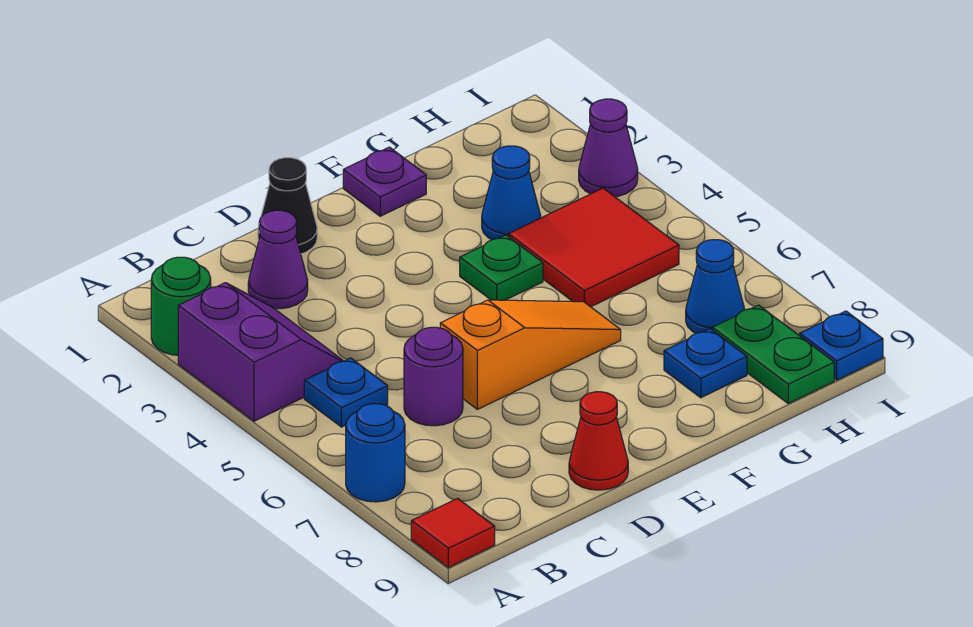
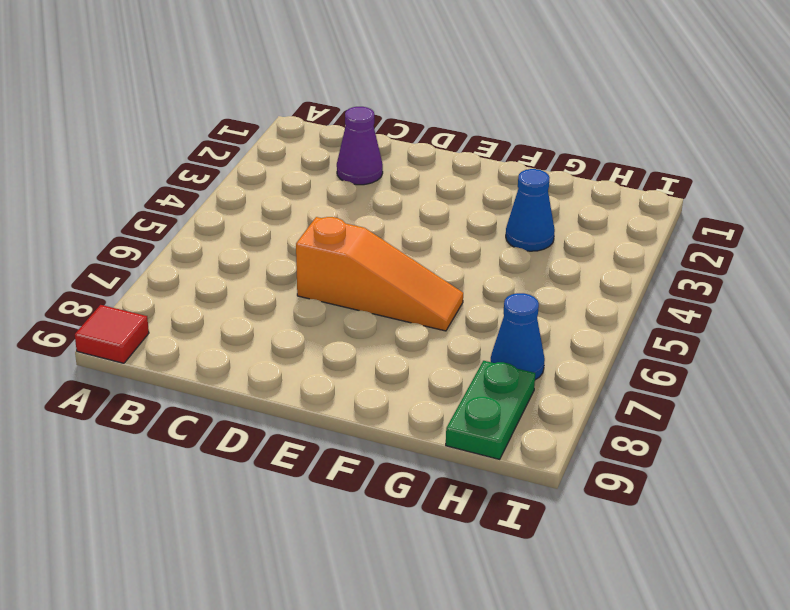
none -> green 1x1 round brick [151,257,211,355]
none -> purple 2x2 slope [178,283,343,421]
none -> blue 1x1 round brick [346,404,405,502]

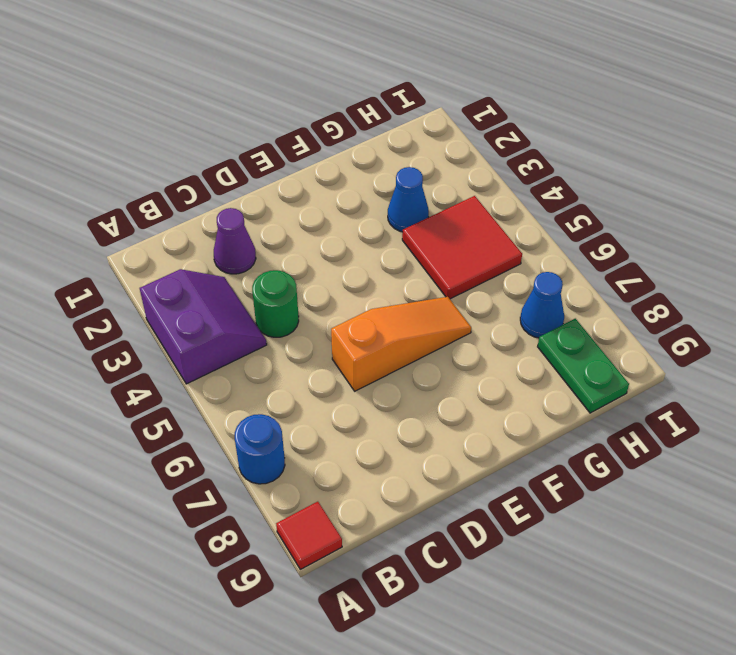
green 1x1 round brick [252,270,299,337] -> green 1x1 round brick moved to [151,257,211,355]
none -> blue 1x1 plate [304,358,388,427]
none -> purple 1x1 round brick [404,327,463,426]
none -> black 1x1 cone [258,158,317,254]

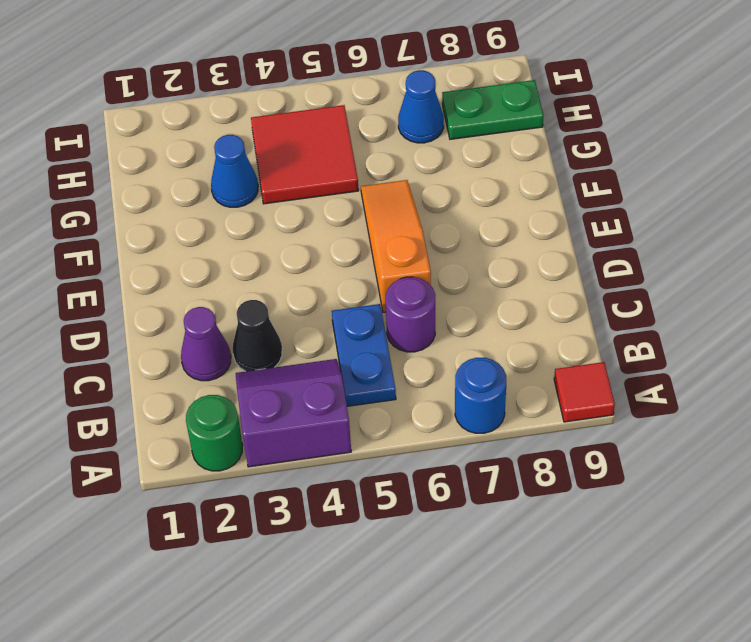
blue 1x2 plate [332,304,396,406] -> blue 1x1 plate [304,358,388,427]
black 1x1 cone [233,300,282,371] -> black 1x1 cone moved to [258,158,317,254]
none -> red 1x1 cone [569,392,628,490]
none -> purple 1x1 plate [343,147,426,216]
none -> green 1x1 plate [460,235,543,300]

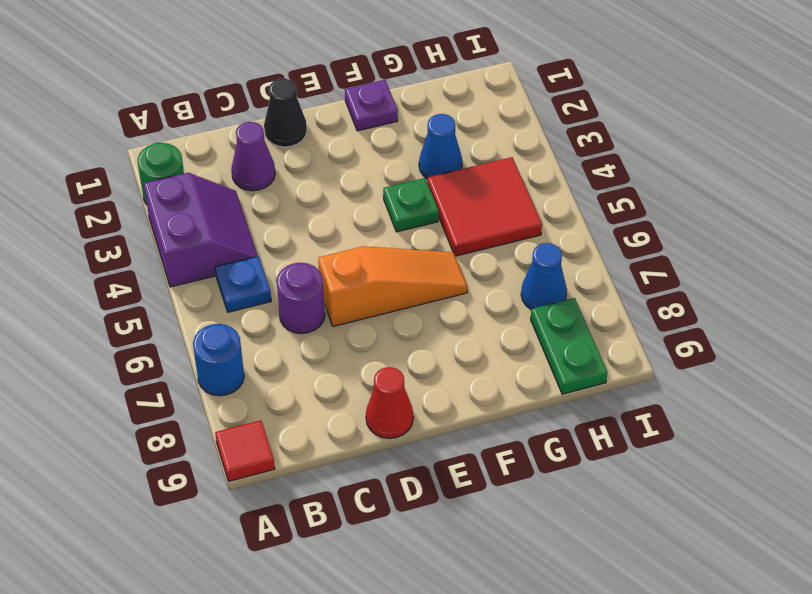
none -> blue 1x1 plate [664,329,747,398]
none -> purple 1x1 cone [579,99,638,197]
none -> blue 1x1 plate [800,311,883,380]

